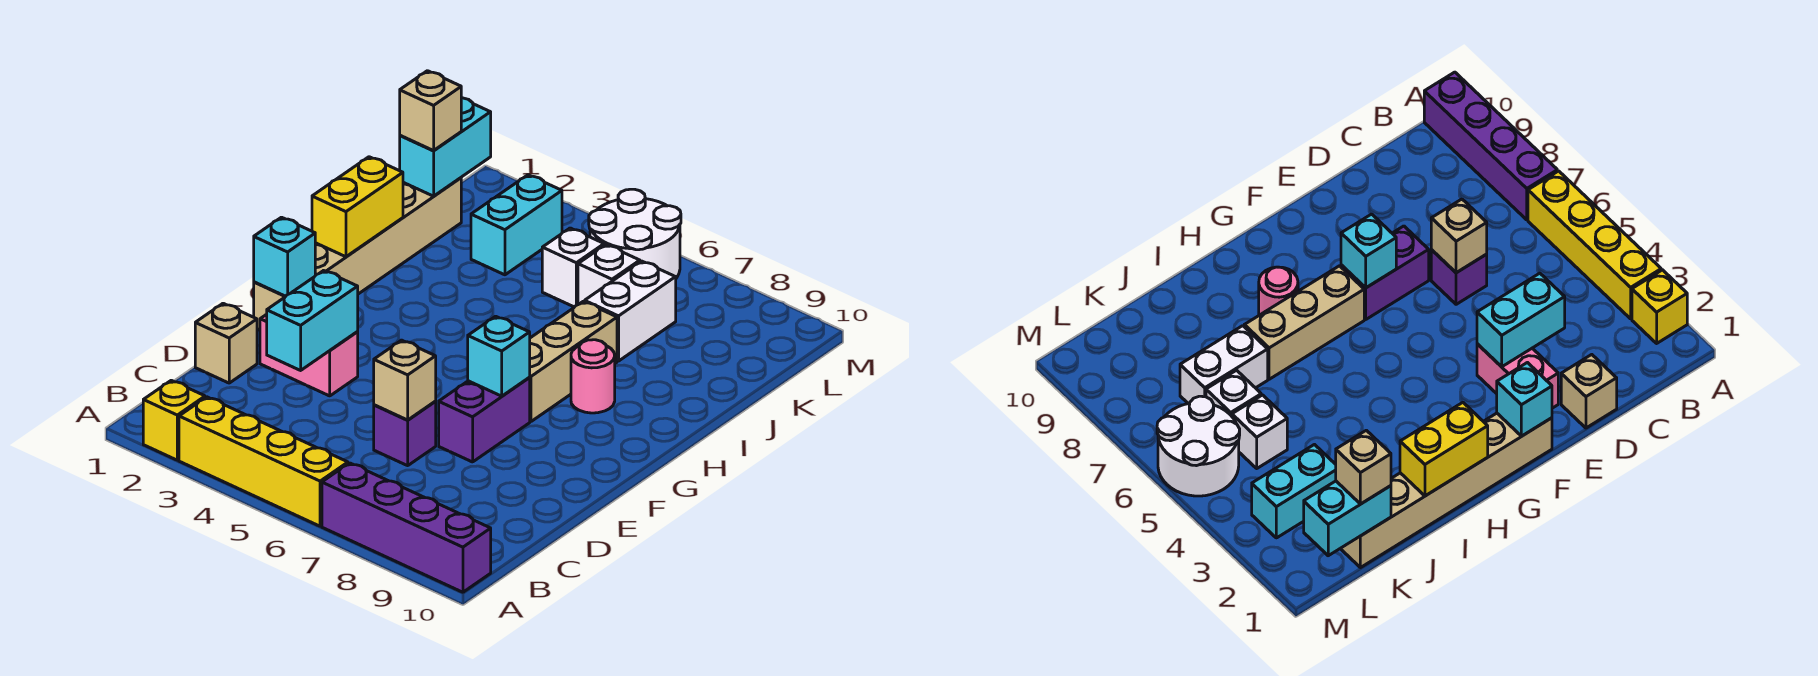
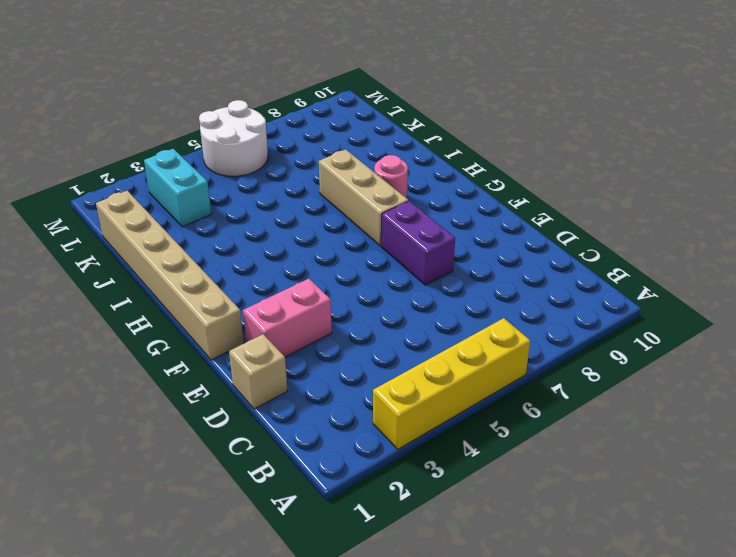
none -> yellow 1x1 brick [143,380,205,460]
none -> purple 1x4 brick [322,463,491,592]
none -> purple 1x1 brick [374,402,436,466]

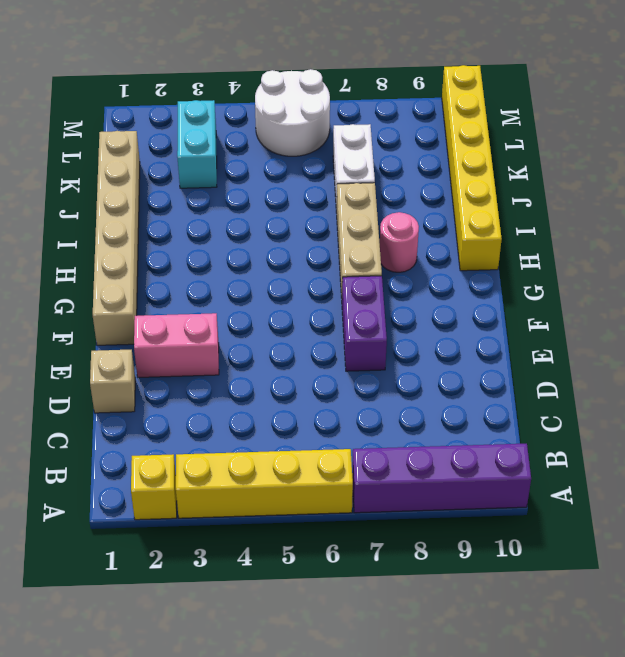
yellow 1x6 brick [442,65,502,271] -> none
none -> purple 1x1 brick [374,402,436,466]
none -> white 1x1 brick [542,228,604,307]
none -> white 1x1 brick [578,245,640,305]

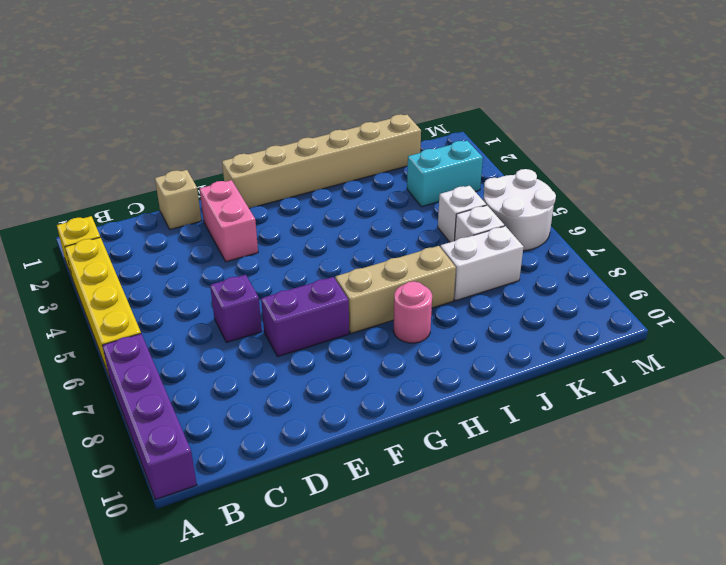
none -> cyan 1x2 brick [267,271,358,370]
none -> tan 1x1 brick [374,340,436,420]
none -> cyan 1x1 brick [254,217,315,296]

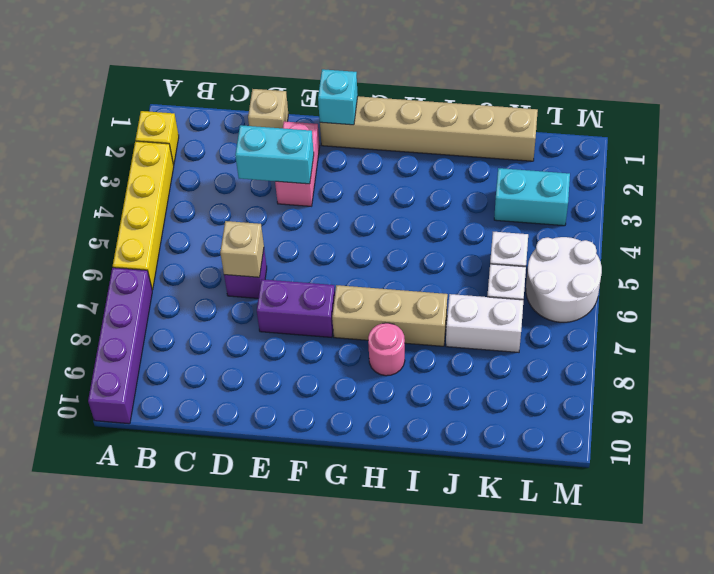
none -> cyan 1x1 brick [468,316,530,396]
none -> yellow 1x2 brick [312,157,403,257]
none -> cyan 1x2 brick [400,98,491,196]

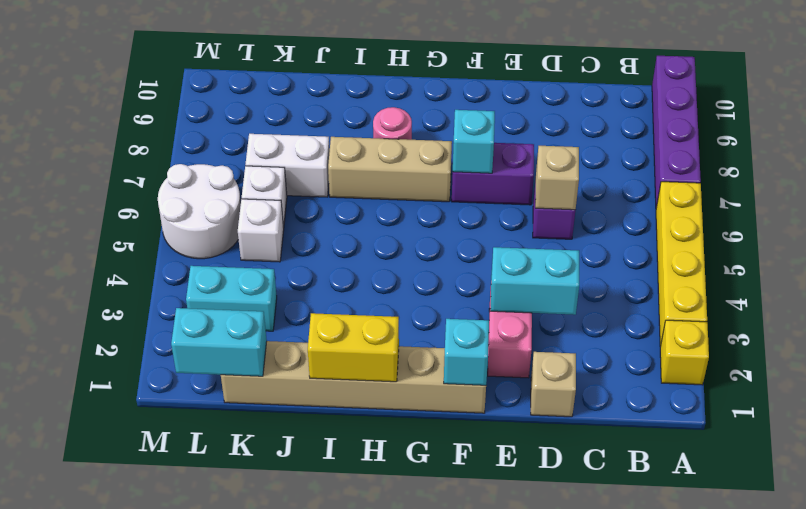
none -> tan 1x1 brick [400,71,461,151]

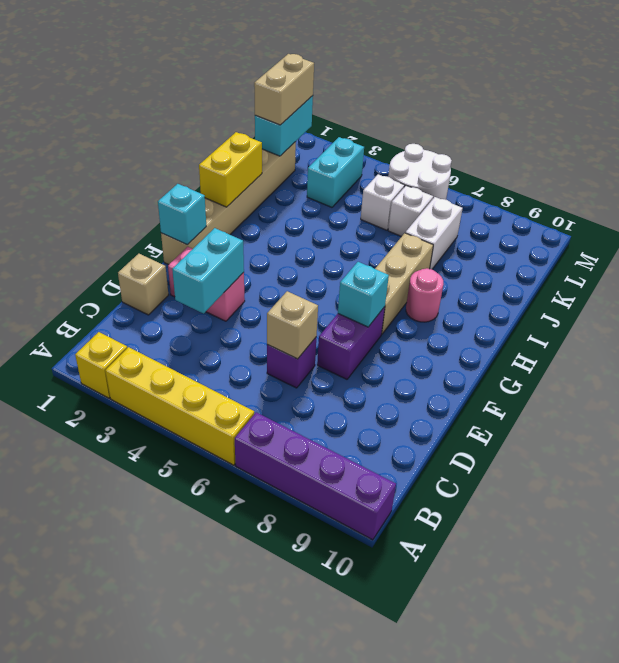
tan 1x2 brick [254,54,314,125] -> tan 1x1 brick [400,71,461,151]

